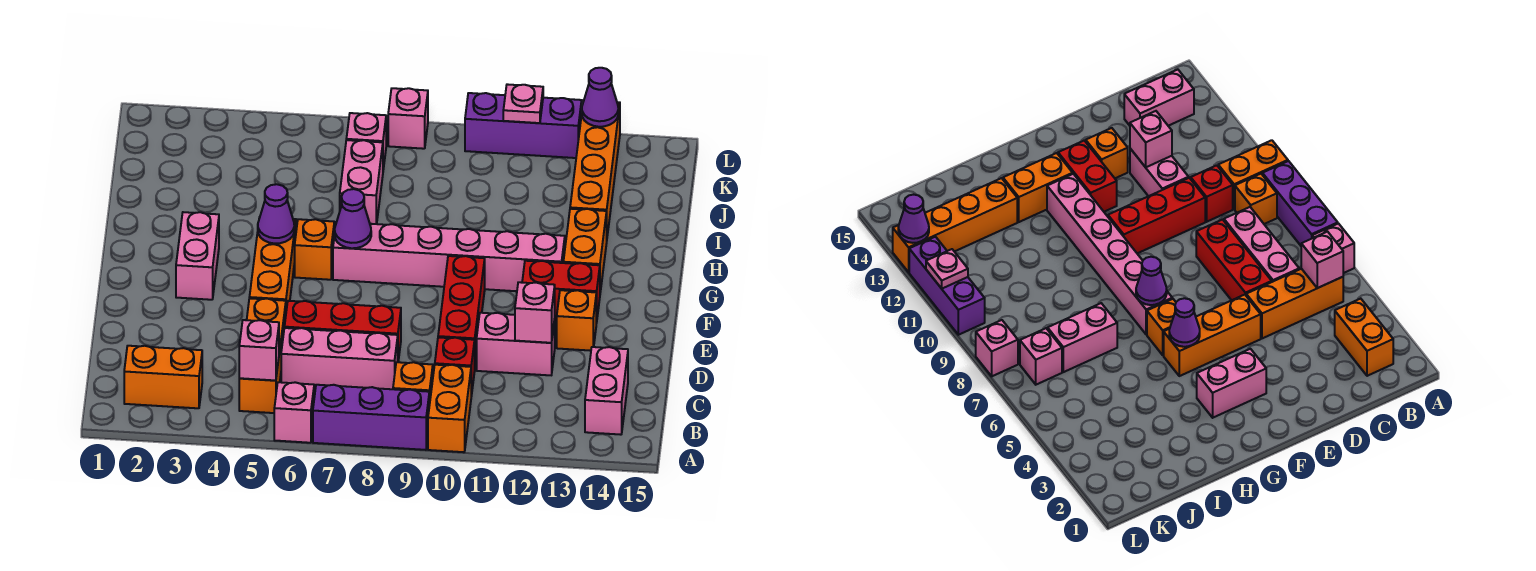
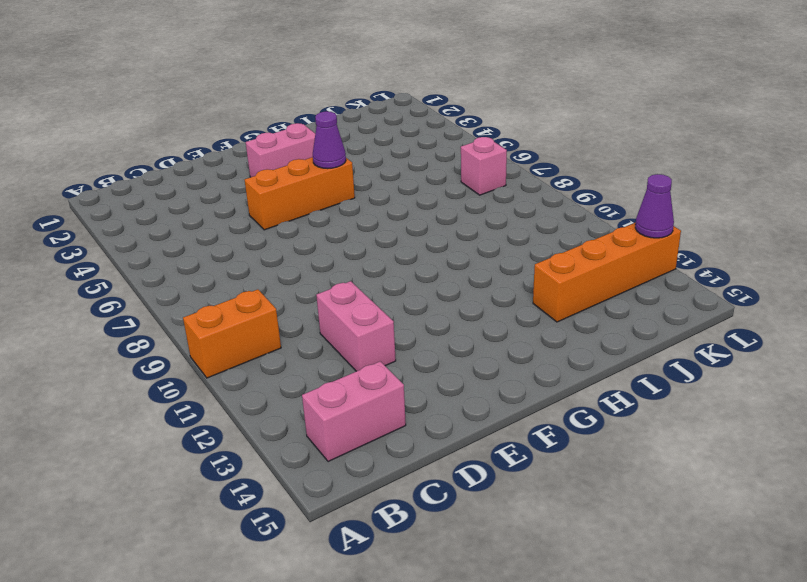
none -> pink 1x1 brick [274,382,314,443]
none -> purple 1x3 brick [313,385,429,450]
none -> orange 1x2 brick [124,346,202,408]
none -> orange 1x3 brick [239,298,286,413]

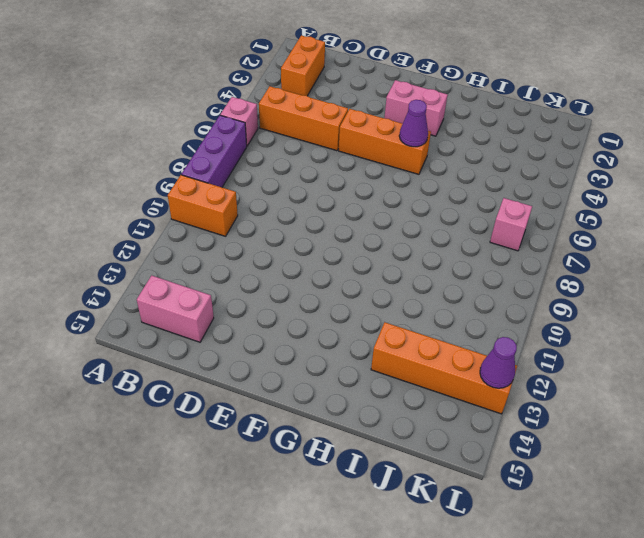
none -> orange 1x1 brick [393,362,433,406]
none -> pink 1x3 brick [281,328,398,389]
none -> red 1x1 brick [435,337,475,396]
none -> red 1x3 brick [285,301,401,361]

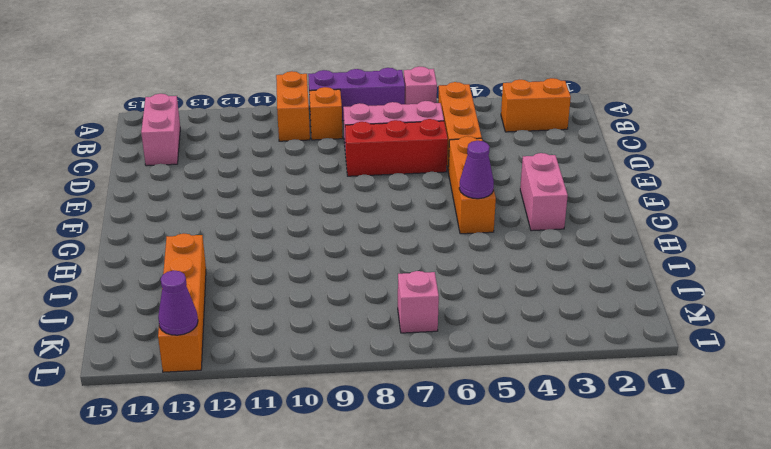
none -> red 1x1 brick [435,337,475,396]
none -> red 1x3 brick [438,256,485,364]
none -> pink 1x2 brick [477,313,555,375]
none -> orange 1x1 brick [557,290,596,351]

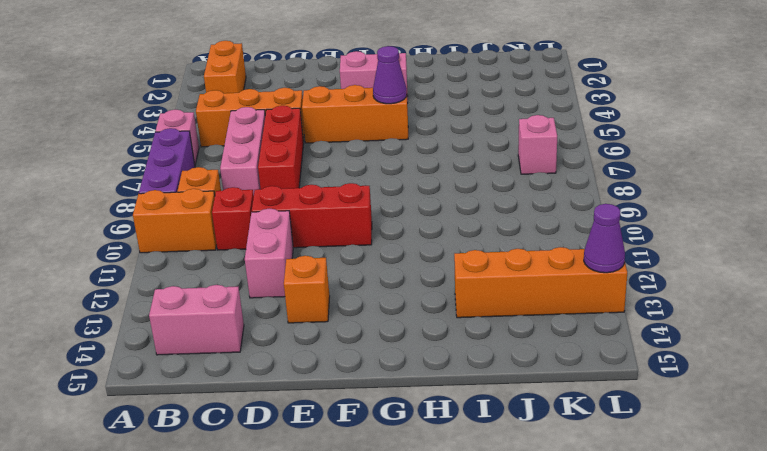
none -> red 1x2 brick [522,261,600,323]
none -> orange 1x1 brick [295,219,334,280]
none -> pink 1x6 brick [333,224,565,291]
none -> orange 1x2 brick [563,209,607,292]

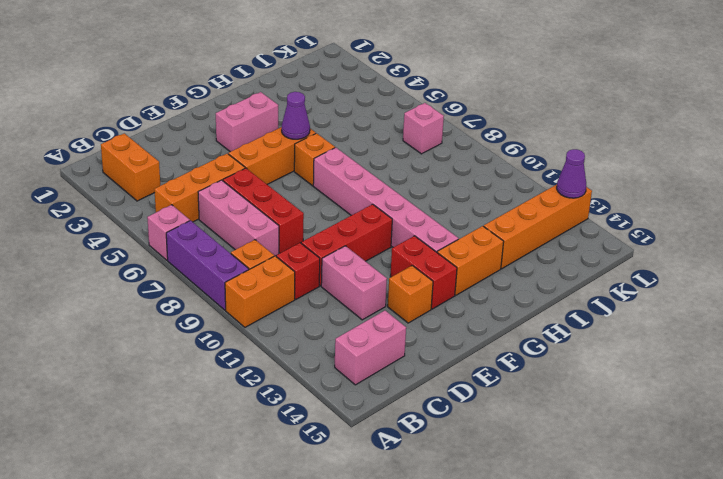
none -> pink 1x2 brick [340,140,383,224]
none -> pink 1x1 brick [388,88,428,149]
none -> purple 1x3 brick [465,93,582,158]
none -> pink 1x1 brick [239,320,279,381]

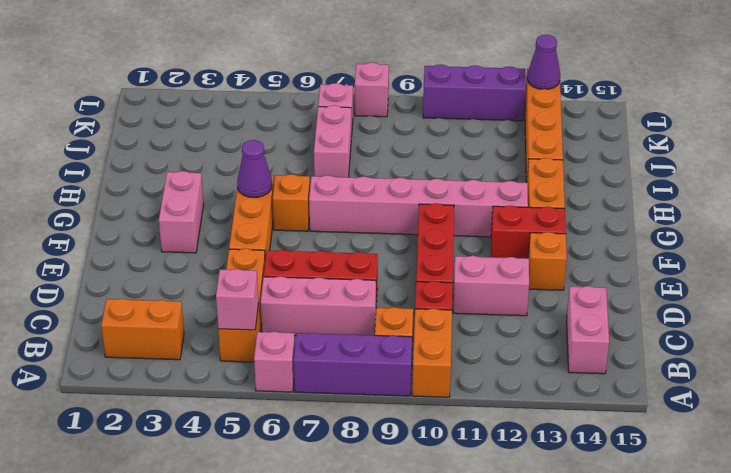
none -> pink 1x1 brick [515,282,555,343]
none -> purple 1x1 cone [334,189,371,248]
none -> pink 1x1 plate [503,84,543,123]

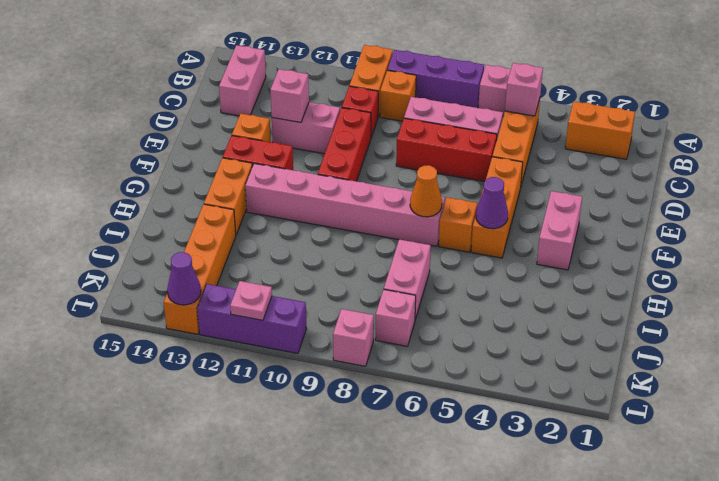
orange 1x1 cone [410,165,442,217] -> purple 1x1 cone [334,189,371,248]

